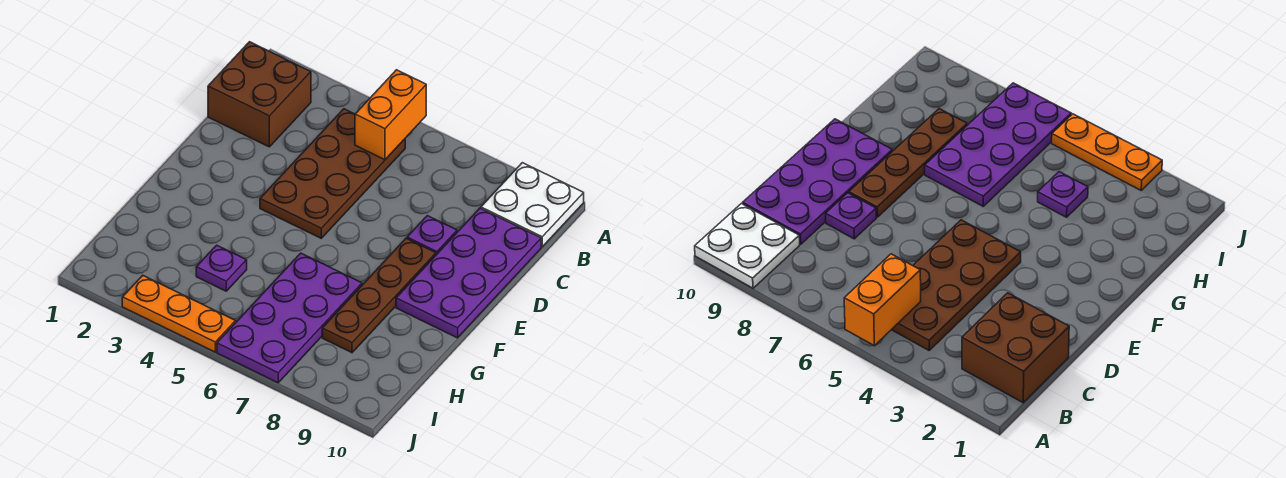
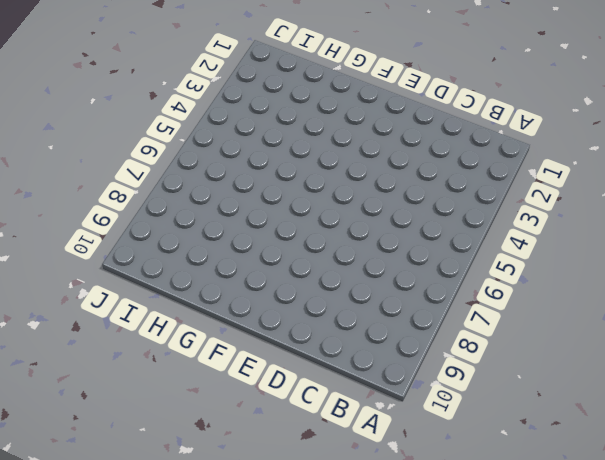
none -> white 2x2 plate [481,163,584,247]
none -> brown 2x2 brick [208,42,311,147]

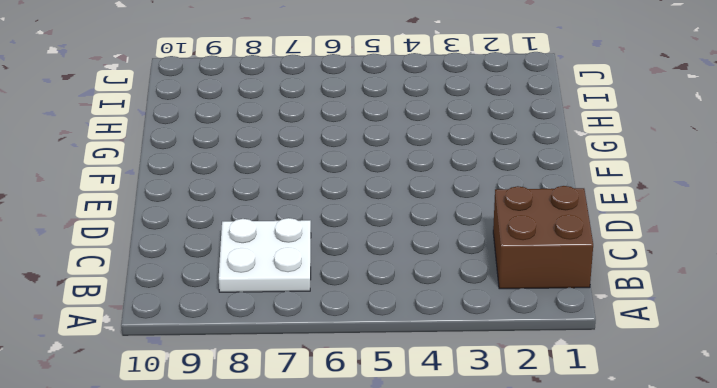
white 2x2 plate [219,218,311,292] -> white 2x2 plate moved to [481,163,584,247]
none -> brown 2x4 plate [260,109,405,238]
none -> purple 2x4 plate [396,208,541,338]

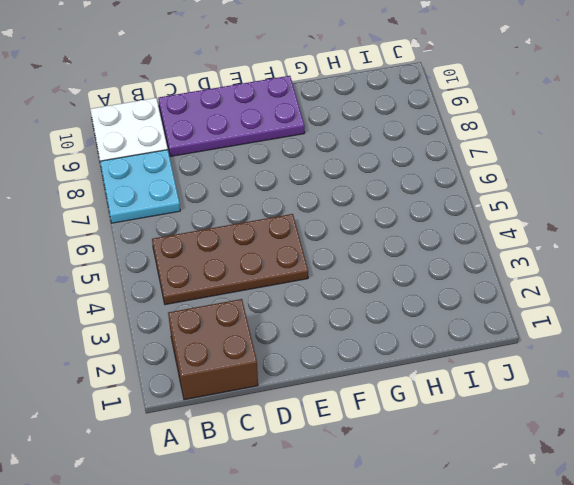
cyan 2x2 plate [100,150,180,223] -> none
none -> purple 1x1 plate [407,216,457,255]
none -> brown 1x4 plate [322,238,436,353]

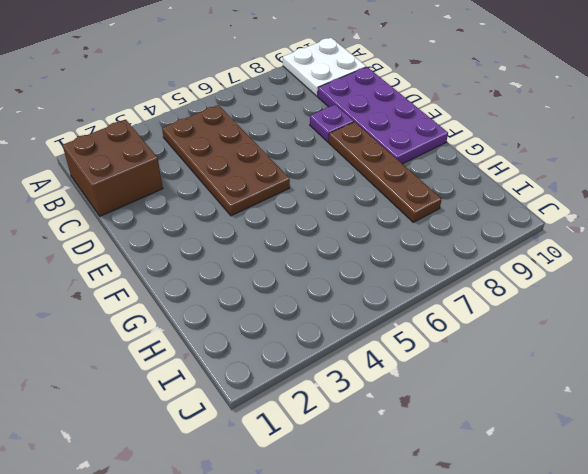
none -> purple 2x4 plate [217,253,362,383]
none -> purple 1x1 plate [196,245,247,291]

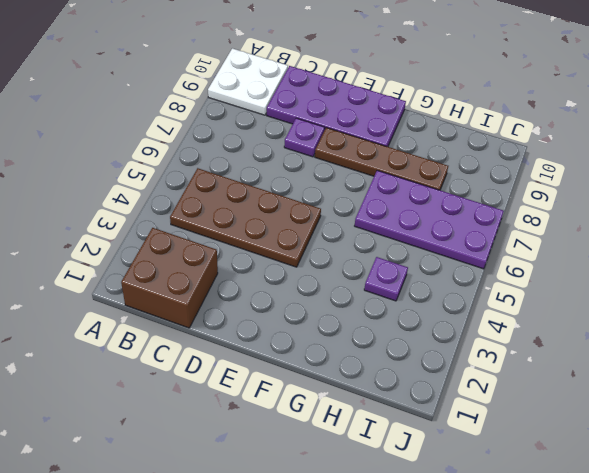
none -> orange 1x3 plate [122,275,236,352]
none -> orange 1x2 brick [355,70,426,160]

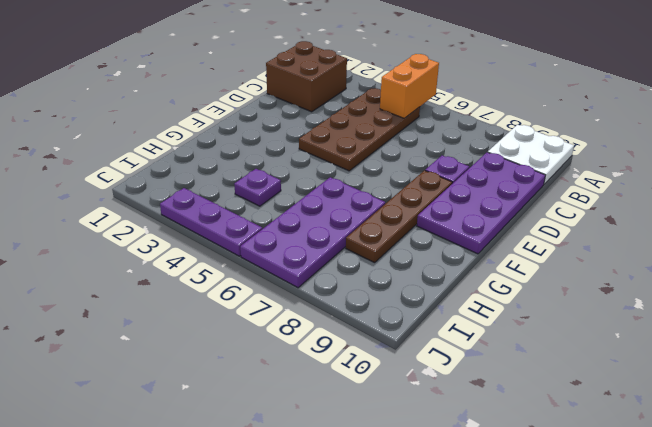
purple 1x3 plate [160,188,262,256] -> orange 1x3 plate [122,275,236,352]

